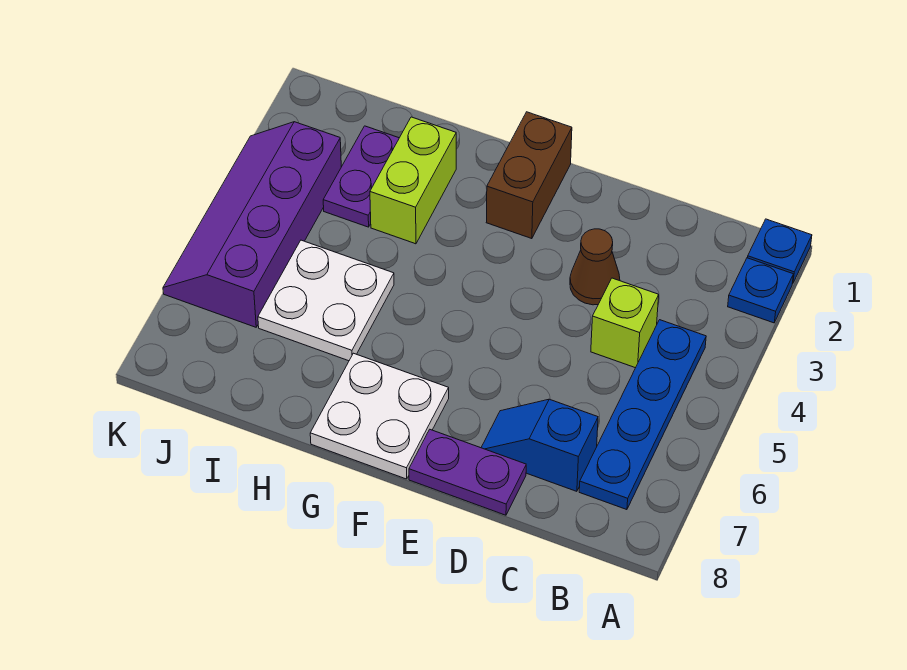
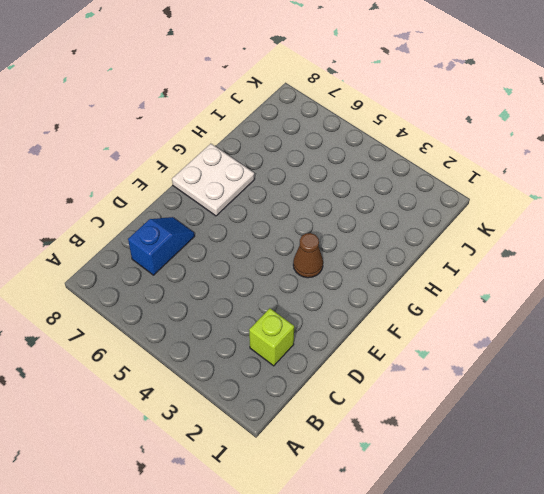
lime 1x1 brick [249,308,294,366] -> lime 1x1 brick moved to [591,278,659,368]
brown 1x1 cone [293,233,323,278] -> brown 1x1 cone moved to [570,229,620,305]
none -> blue 1x1 plate [748,219,812,284]
none -> blue 1x1 plate [728,258,793,323]
none -> blue 1x4 plate [579,320,706,510]

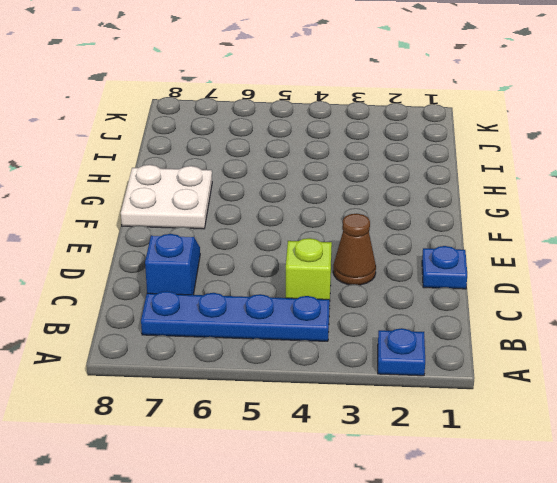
blue 1x1 plate [422,246,467,289] -> blue 1x1 plate moved to [748,219,812,284]
none -> purple 1x2 plate [409,430,526,515]
none -> brown 1x2 brick [486,112,572,239]
none -> lime 1x2 brick [370,117,456,244]

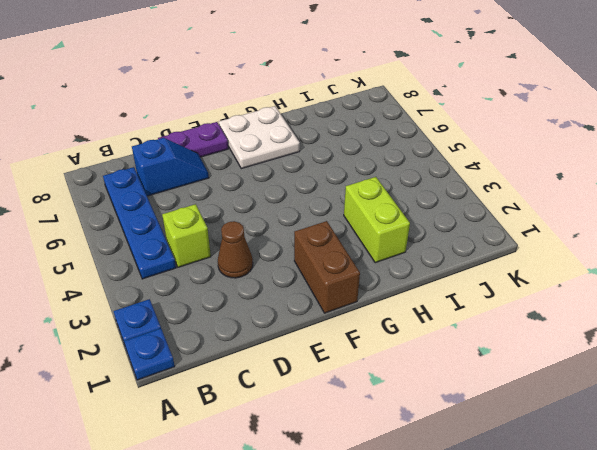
none -> white 2x2 plate [258,240,394,361]
none -> purple 1x2 plate [323,126,399,227]
none -> purple 2x4 slope [163,122,341,327]

